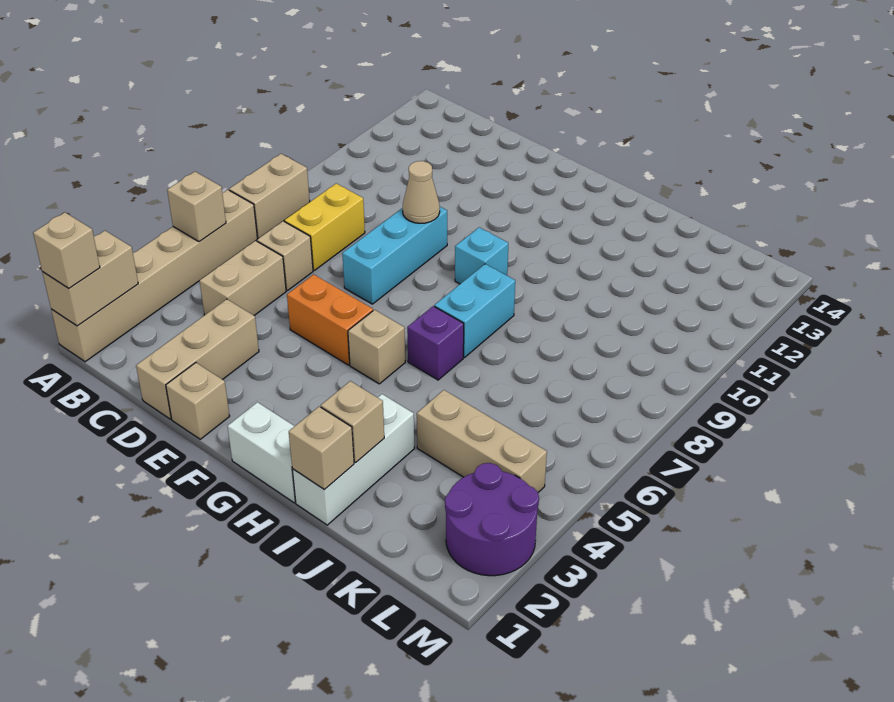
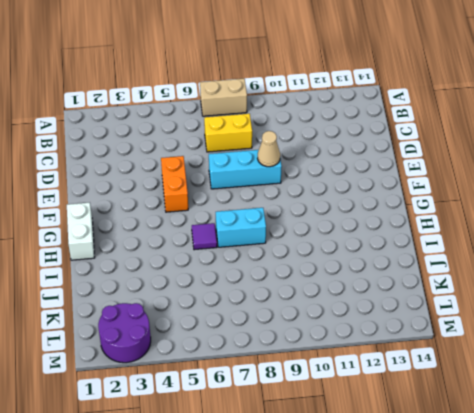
purple 1x1 tile [192,223,217,250] -> purple 1x1 brick [407,306,464,380]
none -> tan 1x6 brick [51,190,257,362]
none -> tan 1x2 brick [200,241,286,315]
none -> tan 1x1 brick [257,221,313,291]

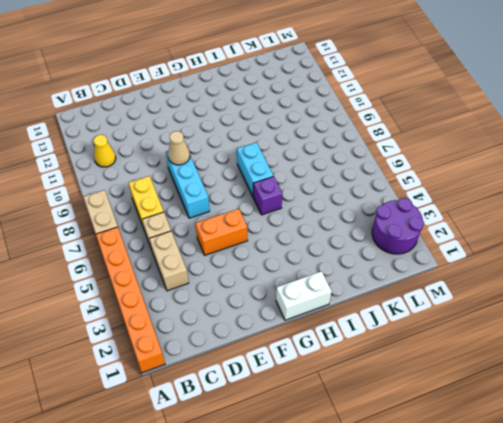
orange 1x6 brick [96,227,165,373] -> tan 1x6 brick [51,190,257,362]
yellow 1x1 cone [94,135,116,167] -> none
none -> tan 1x3 brick [136,299,259,419]
none -> tan 1x1 brick [166,363,230,439]
none -> tan 1x1 brick [348,310,405,384]

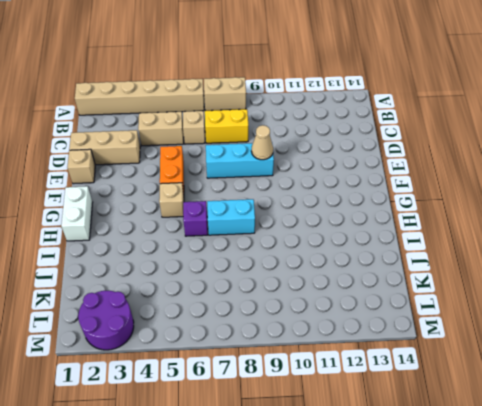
none -> cyan 1x1 brick [455,227,508,284]
none -> white 1x3 brick [292,394,414,525]
none -> tan 1x3 brick [417,390,547,492]

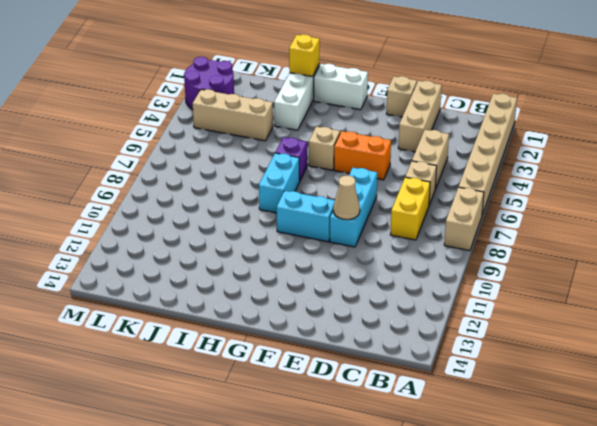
cyan 1x2 brick [277,191,335,242] -> cyan 1x1 brick [455,227,508,284]
yellow 1x1 brick [289,34,320,77] -> tan 1x1 brick [289,407,354,490]
none -> tan 1x2 brick [42,231,138,326]
none -> tan 1x1 brick [167,172,226,242]
none -> tan 1x1 brick [321,381,384,463]

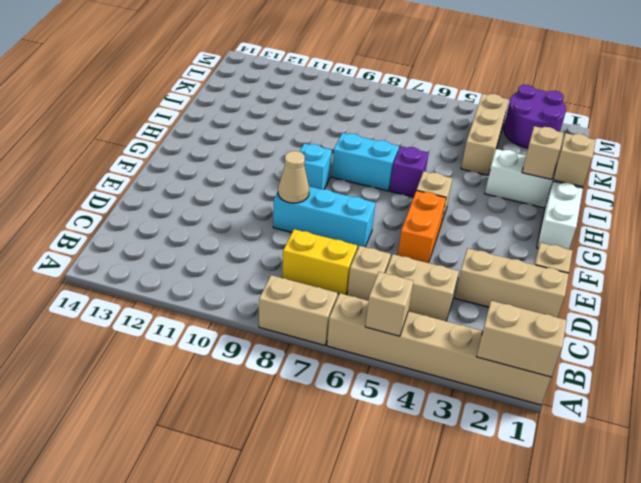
none -> tan 1x1 brick [33,212,100,288]

